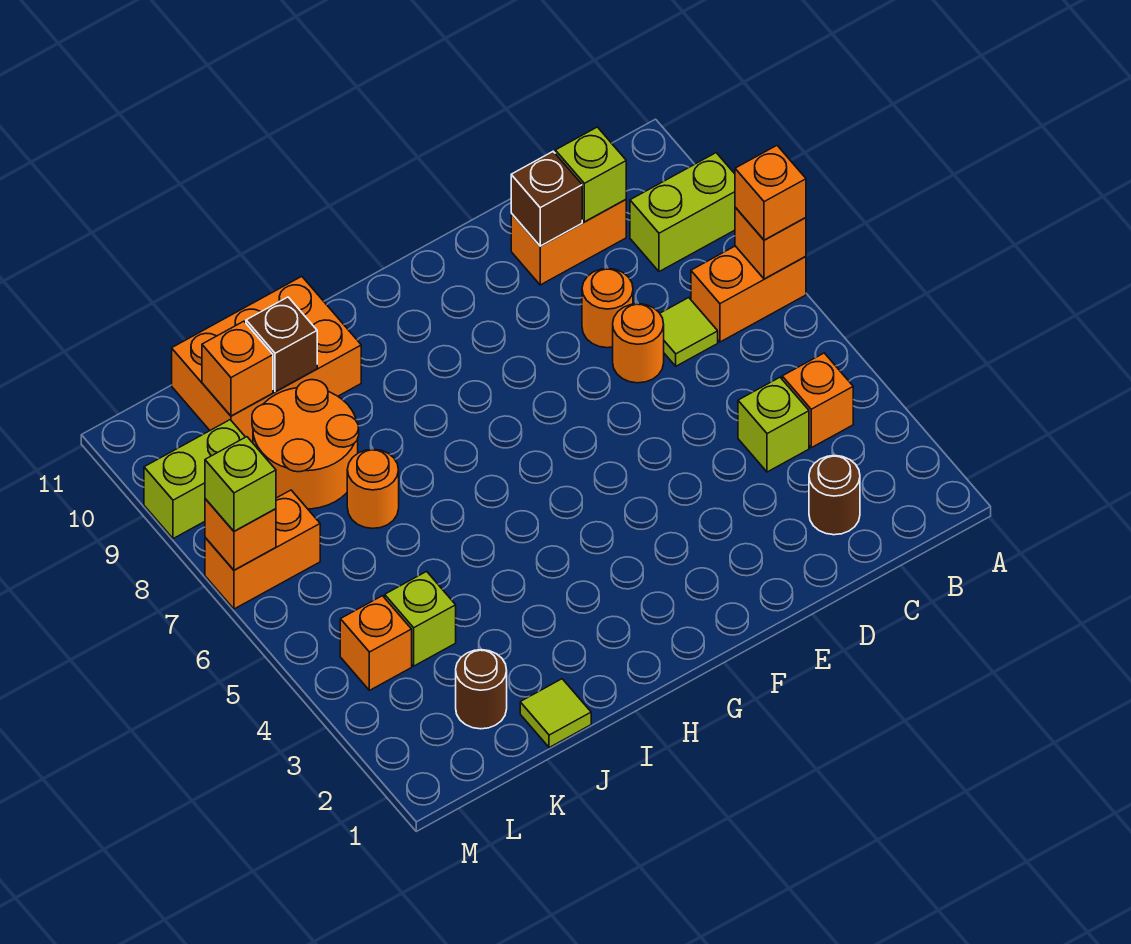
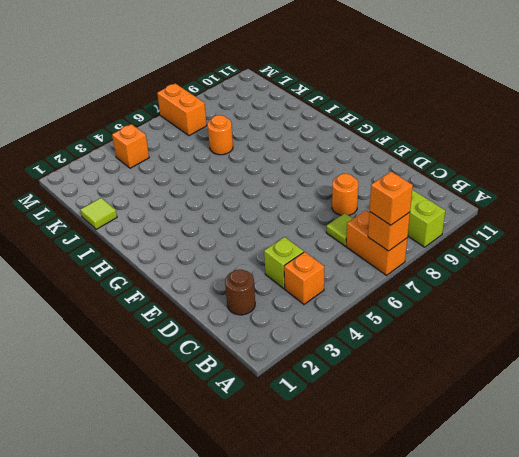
none -> orange 1x2 brick [511,199,626,285]
none -> orange 1x1 round brick [613,304,664,383]
none -> orange 2x3 brick [172,276,361,443]

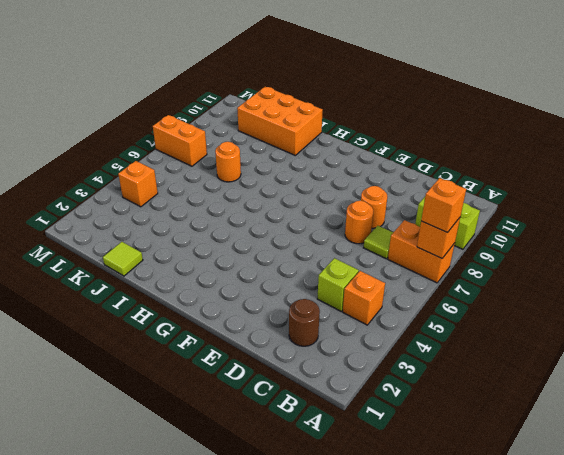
none -> orange 1x2 brick [511,199,626,285]
none -> orange 2x2 round brick [252,380,359,509]
none -> brown 1x1 round brick [456,650,507,729]

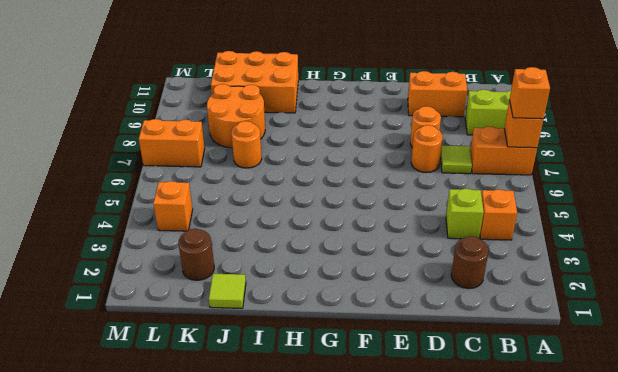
none -> lime 1x1 brick [385,571,456,666]
none -> lime 1x2 brick [144,420,245,539]
none -> lime 1x1 brick [555,127,626,222]

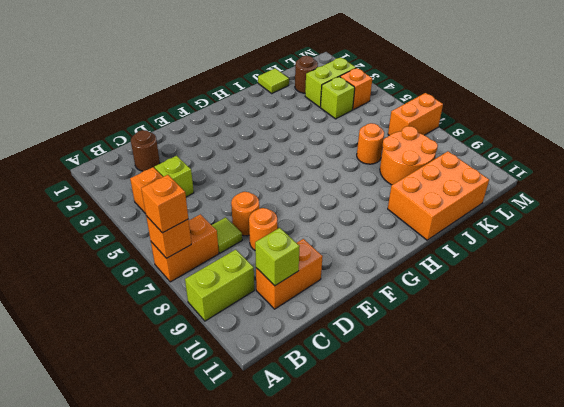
lime 1x2 brick [305,57,356,107] -> lime 1x2 brick moved to [144,420,245,539]
none -> brown 1x1 brick [511,152,582,246]
none -> brown 1x1 brick [246,297,317,392]
none -> orange 1x1 brick [202,321,273,416]

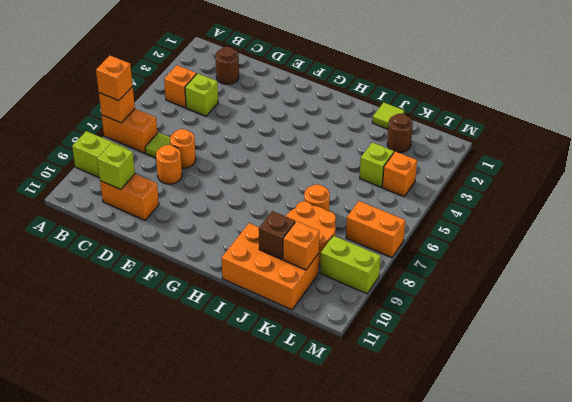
none -> brown 1x1 brick [511,152,582,246]
none -> orange 1x1 brick [205,499,276,570]
none -> lime 1x1 brick [205,437,276,531]

